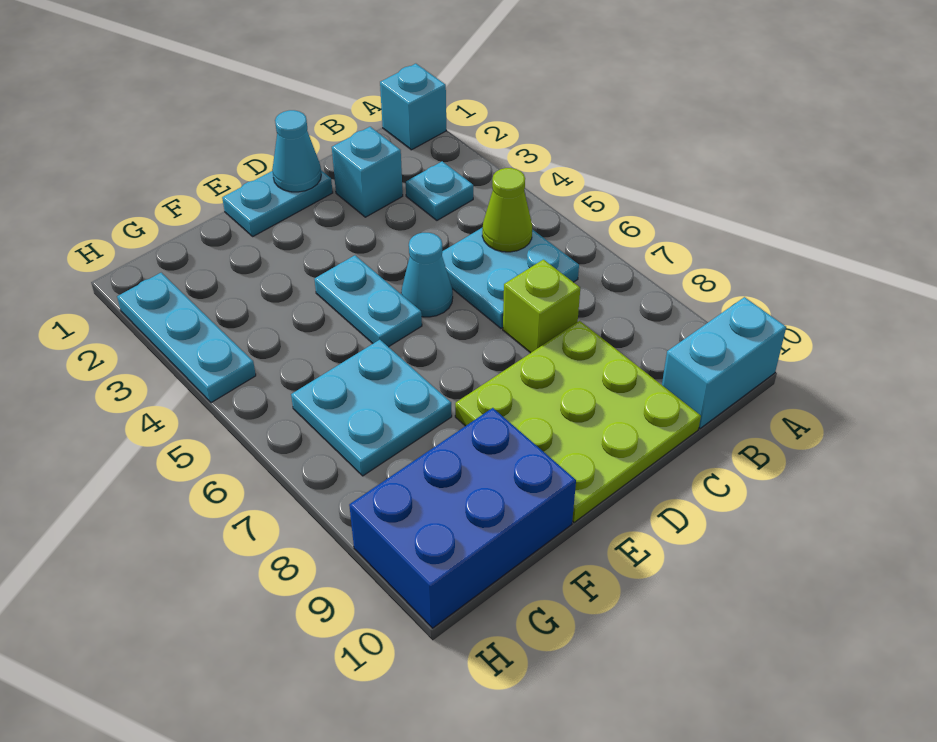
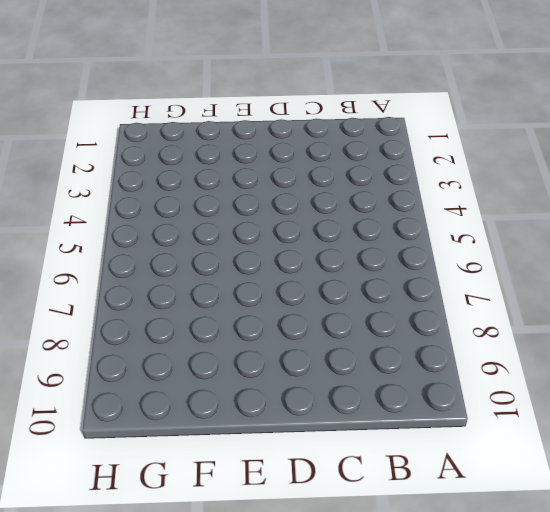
none -> cyan 1x1 brick [380,64,446,150]
none -> cyan 1x2 brick [662,297,786,428]
none -> cyan 1x1 plate [406,161,473,220]

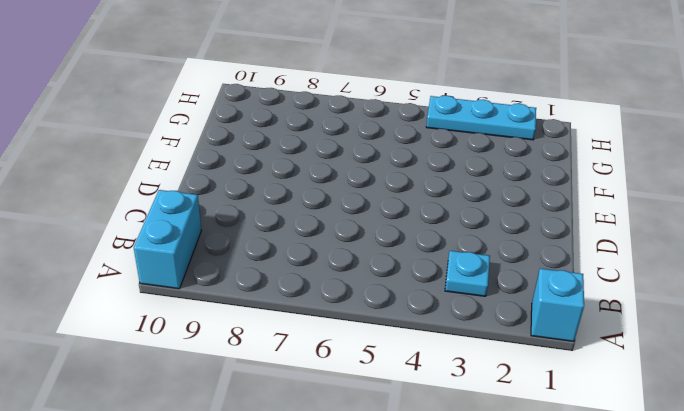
none -> cyan 2x2 plate [442,227,579,328]
none -> cyan 1x1 brick [332,127,403,217]
none -> lime 1x1 brick [503,260,580,353]

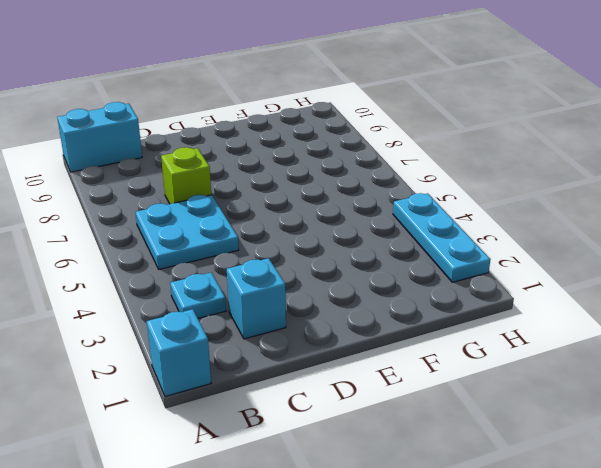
none -> lime 3x3 plate [455,321,701,523]
none -> cyan 1x2 plate [222,170,333,236]
none -> cyan 1x1 cone [401,233,453,317]

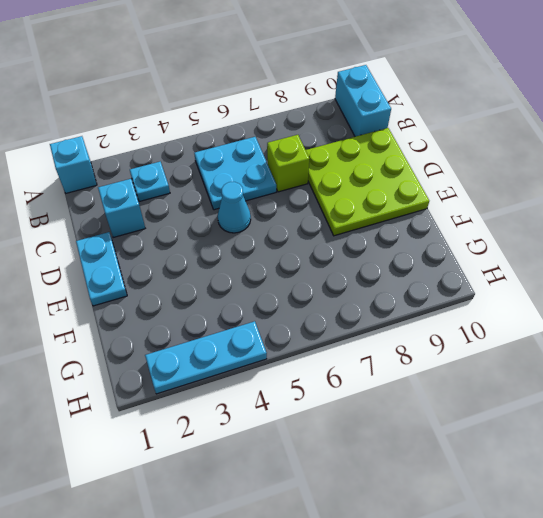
none -> cyan 1x2 plate [314,255,422,347]
none -> cyan 2x2 plate [291,340,452,476]
none -> blue 2x3 brick [349,408,576,628]

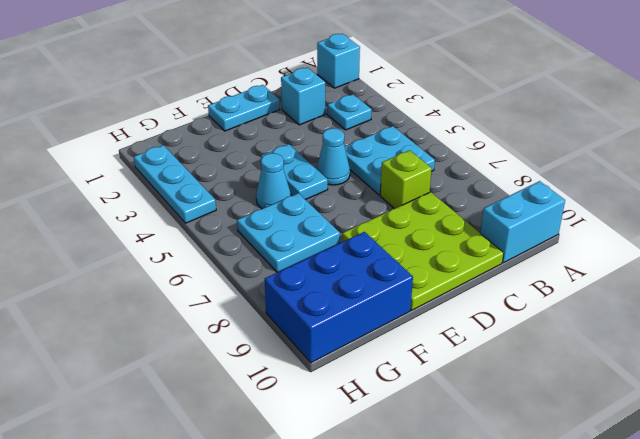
cyan 1x1 cone [256,153,291,209] -> cyan 1x1 cone moved to [272,110,321,192]
none -> lime 1x1 cone [482,168,532,252]

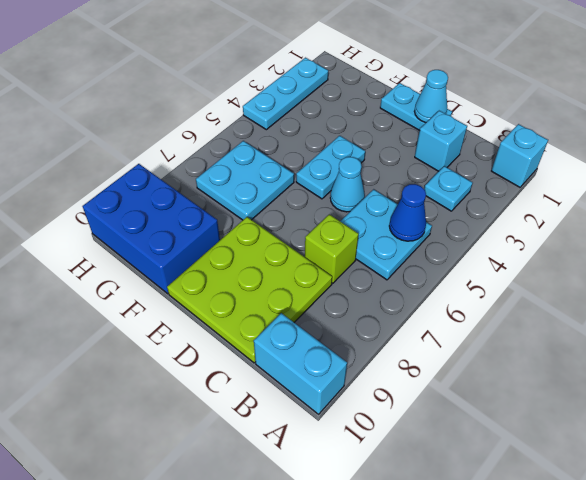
blue 1x1 cone [389,184,426,241] -> lime 1x1 cone [482,168,532,252]

